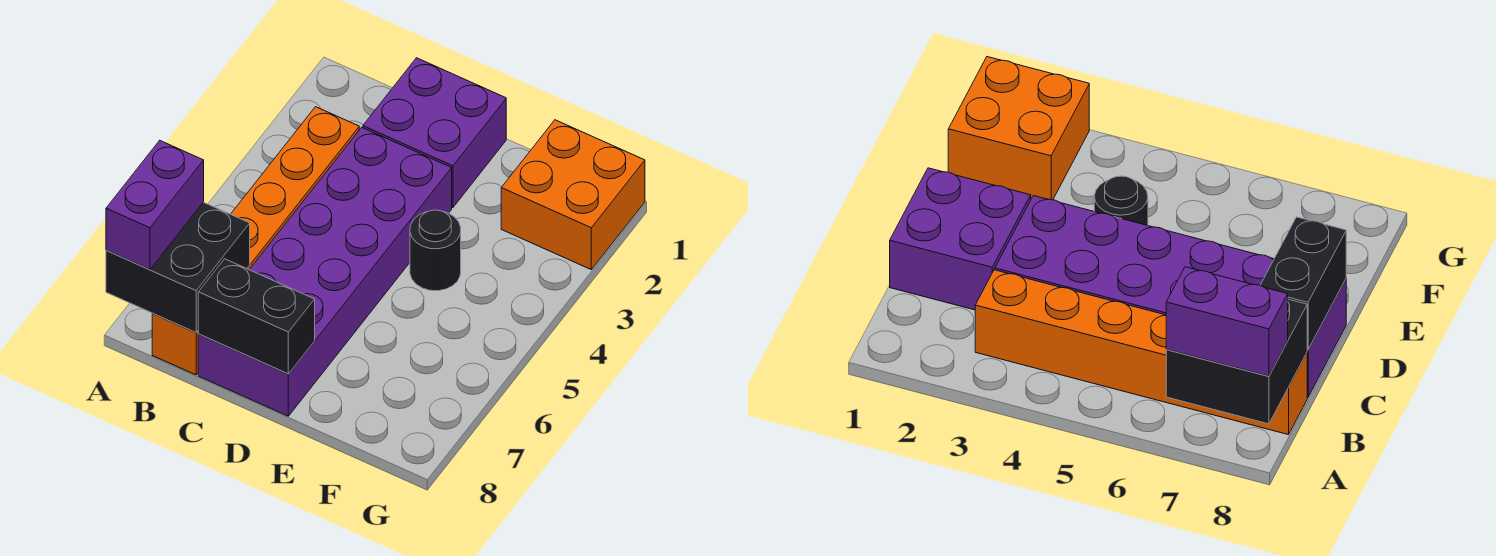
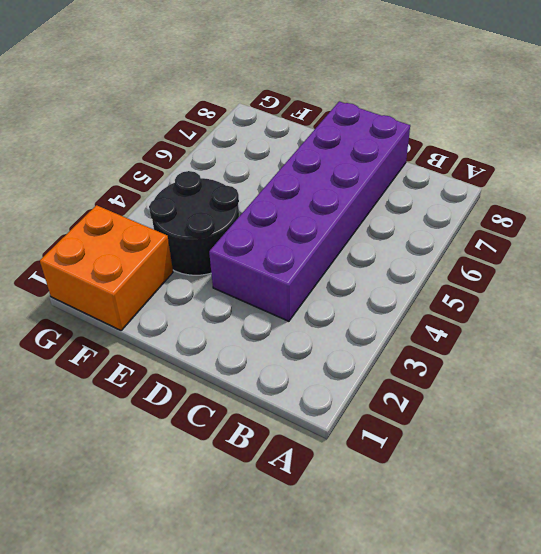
black 2x2 round brick [149,171,239,275] -> black 1x1 round brick [410,210,461,291]
none -> orange 1x6 brick [152,107,359,375]
none -> purple 2x2 brick [363,58,506,208]

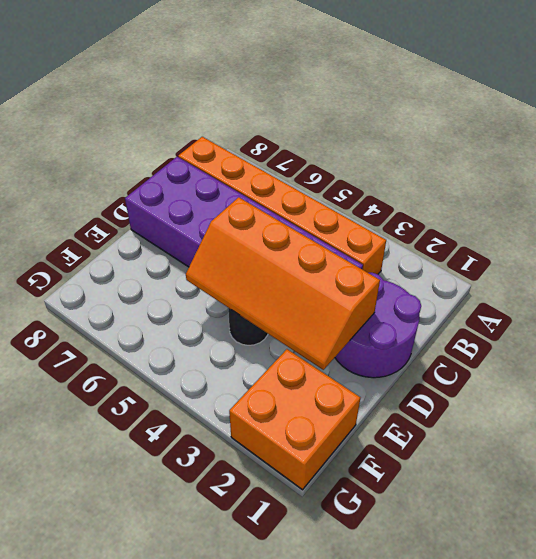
purple 2x2 round brick [335,273,421,378] -> purple 2x2 brick [363,58,506,208]
orange 2x4 slope [186,197,380,370] -> none
none -> black 2x2 brick [106,202,250,332]
none -> black 1x2 brick [198,259,315,374]

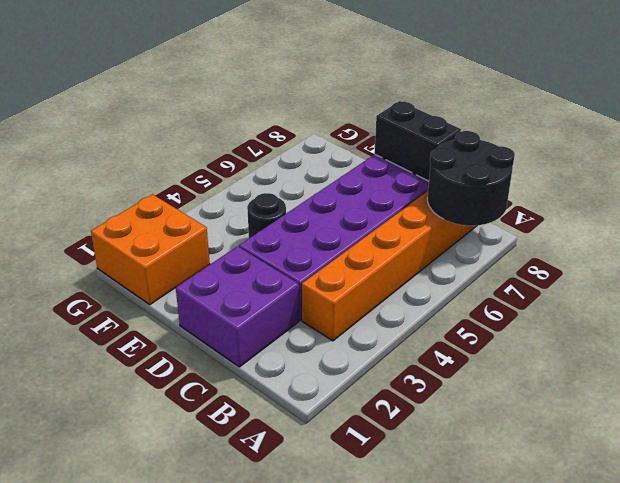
black 2x2 round brick [427,131,515,226] -> black 2x2 brick [106,202,250,332]
none -> purple 1x2 brick [106,141,204,269]

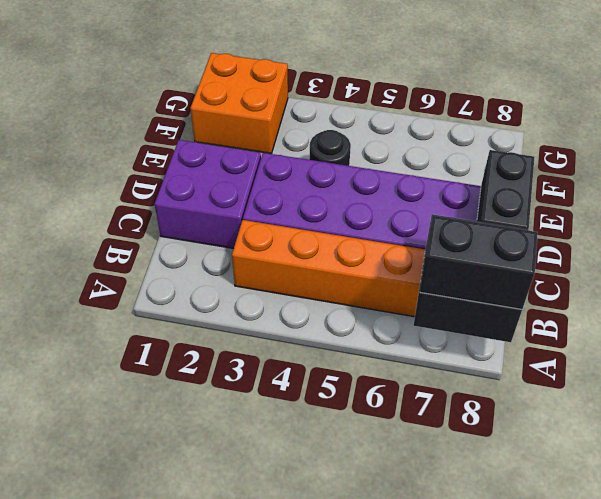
black 1x2 brick [420,216,538,309] -> purple 1x2 brick [106,141,204,269]

